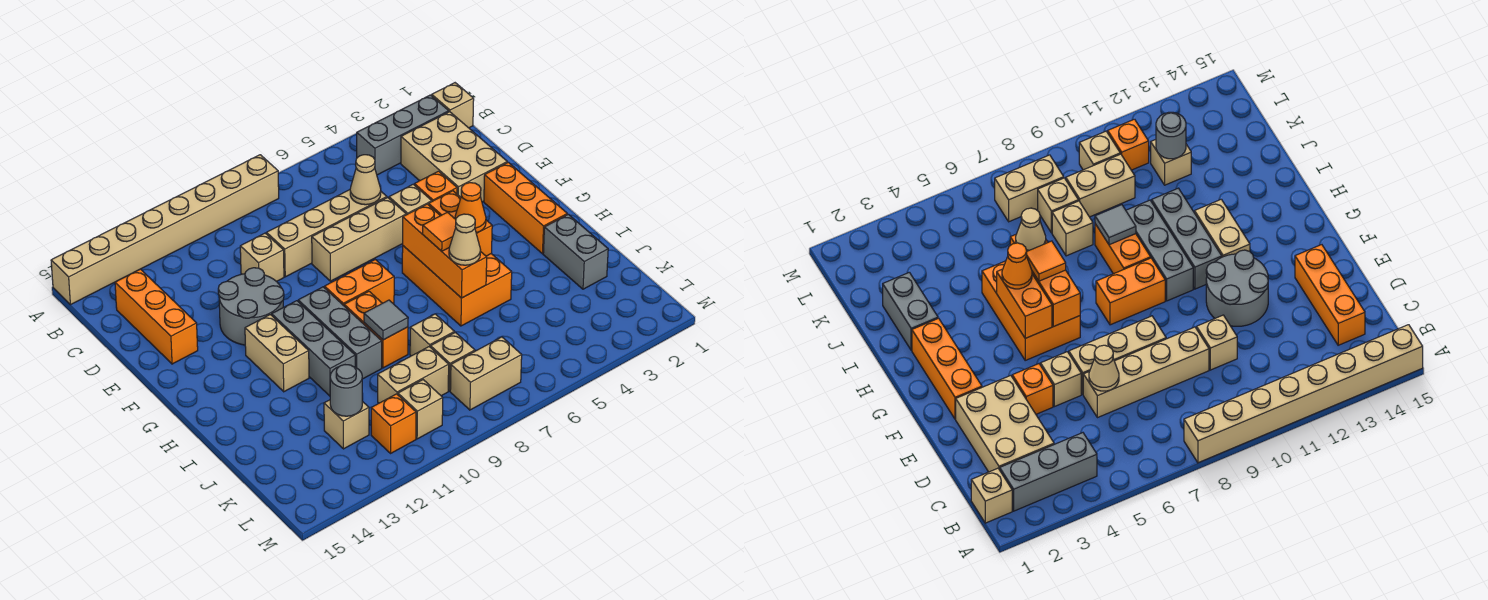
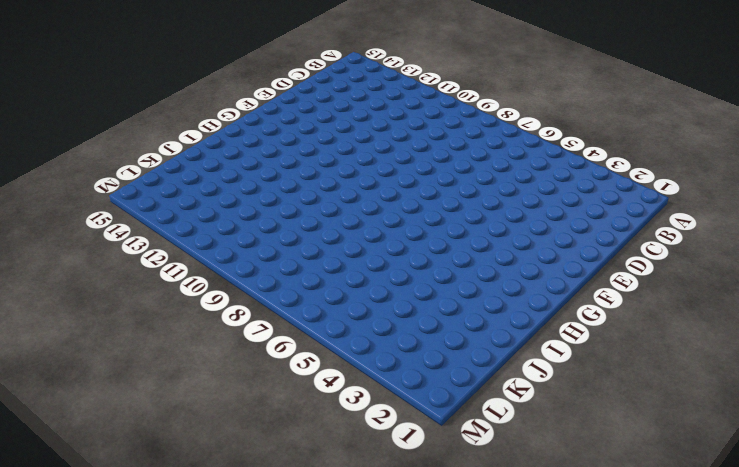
none -> tan 1x8 brick [51,155,279,305]
none -> tan 1x1 brick [431,83,474,128]
none -> grey 1x3 brick [357,95,449,175]
none -> tan 2x3 brick [401,112,507,202]

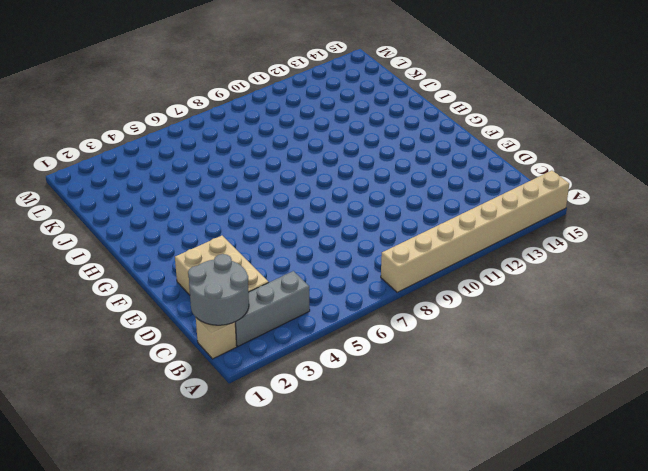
grey 2x2 round brick [188,254,249,325] -> grey 2x2 round brick moved to [218,268,284,345]
none -> orange 1x3 brick [115,269,198,364]
none -> tan 1x4 brick [267,190,387,277]
none -> tan 1x1 brick [240,233,284,282]
none -> orange 1x1 brick [414,171,457,201]

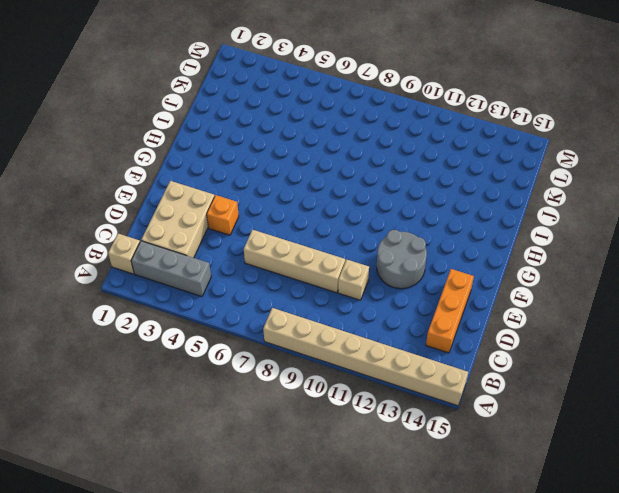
none -> tan 1x1 brick [389,184,432,215]
none -> tan 1x3 brick [312,198,406,281]
none -> orange 1x3 brick [484,162,567,254]
none -> orange 2x3 brick [402,246,512,326]

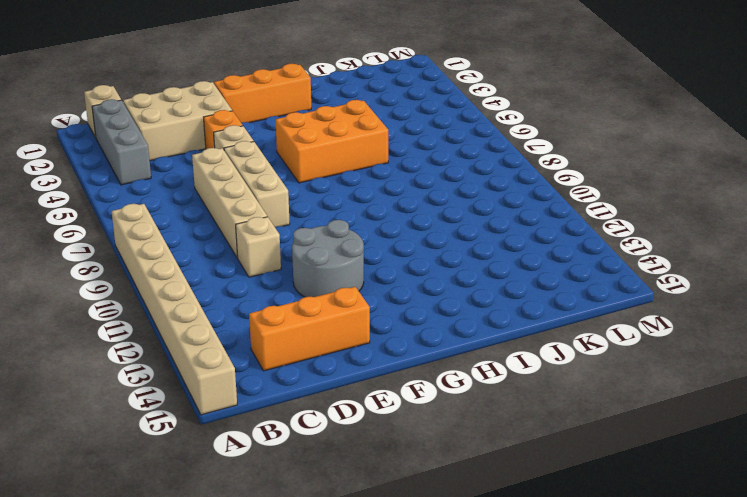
none -> orange 1x2 brick [325,260,394,306]
none -> grey 1x3 brick [298,287,382,379]
none -> grey 1x3 brick [272,301,355,396]
none -> tan 1x2 brick [245,315,309,392]

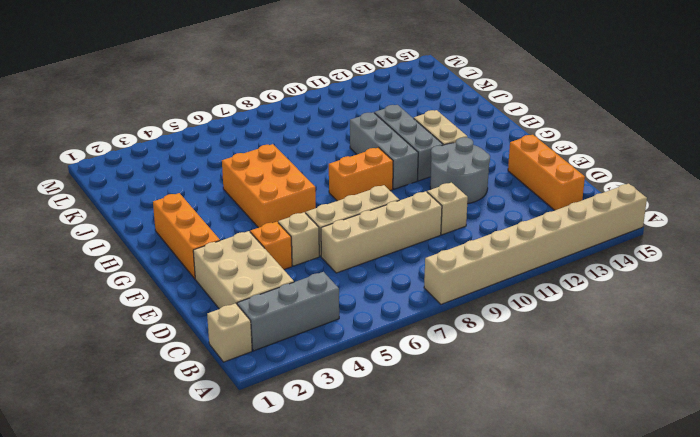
none -> orange 1x2 brick [344,291,408,368]
none -> grey 1x2 brick [543,214,608,289]
none -> tan 1x1 brick [410,314,454,356]
none -> tan 1x1 brick [431,332,475,391]

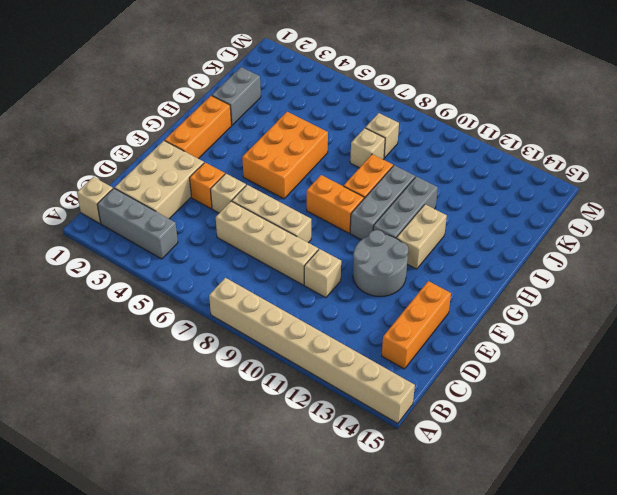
none -> tan 1x2 brick [378,347,449,403]
none -> tan 1x1 brick [324,400,369,449]
none -> tan 1x2 brick [450,337,522,410]
none -> tan 1x1 brick [398,380,443,439]

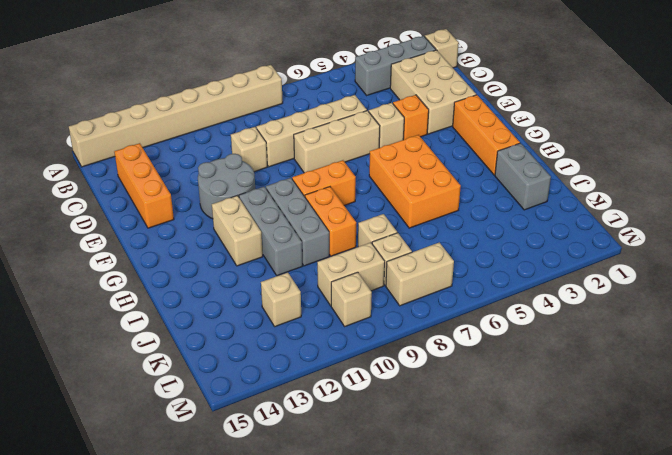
none -> orange 1x1 brick [371,394,416,454]
none -> tan 1x1 cone [350,155,381,205]
none -> orange 1x2 brick [429,191,492,256]
none -> orange 1x3 brick [403,204,487,298]

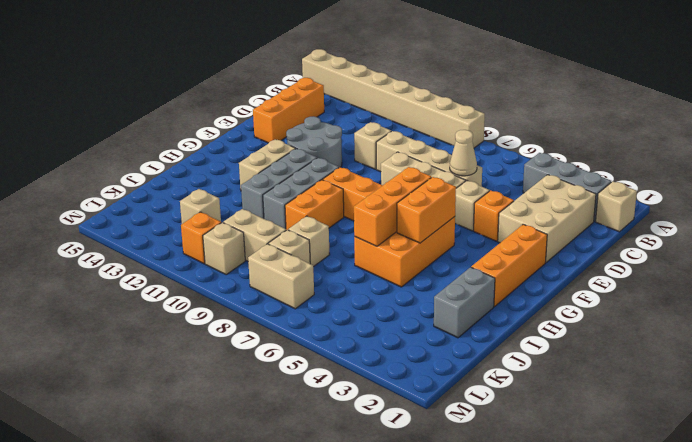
none -> grey 1x1 tile [364,300,408,340]
none -> grey 1x1 round brick [330,365,362,416]
none -> orange 1x1 cone [455,183,486,233]
none -> orange 1x1 tile [423,212,456,251]

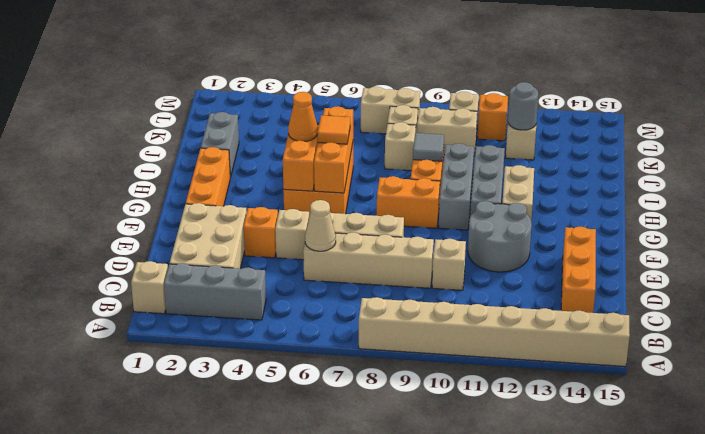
none -> tan 1x1 cone [449,214,481,265]

